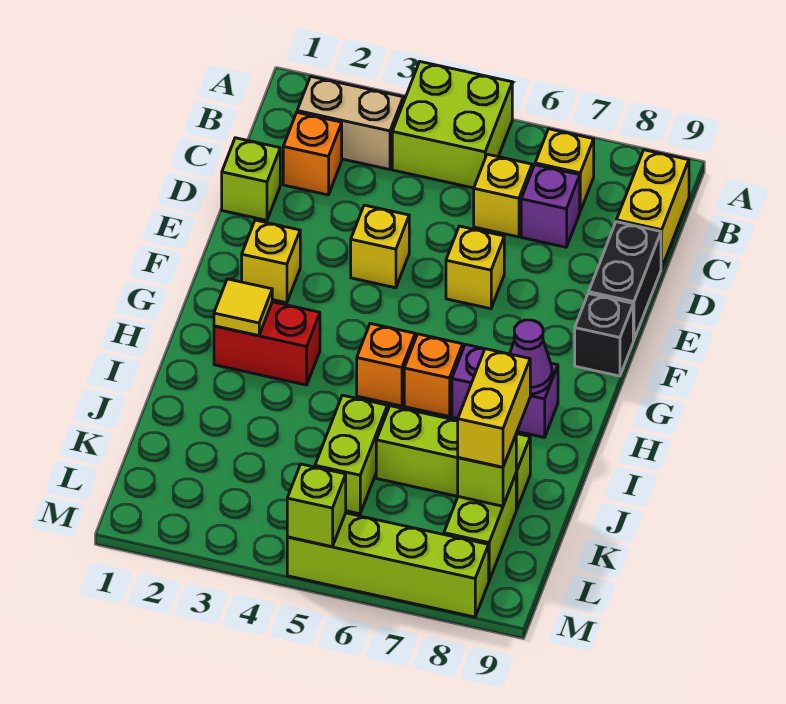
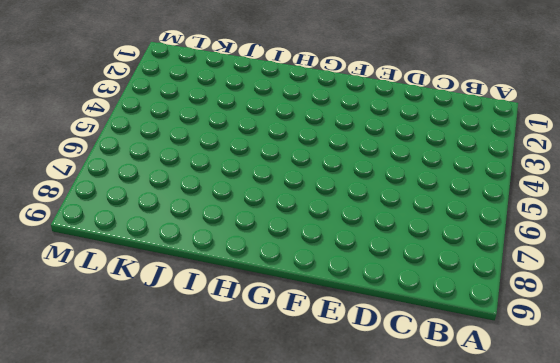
none -> lime 2x2 brick [392,62,512,188]
none -> tan 1x2 brick [297,77,403,170]
none -> yellow 1x1 brick [535,129,594,211]

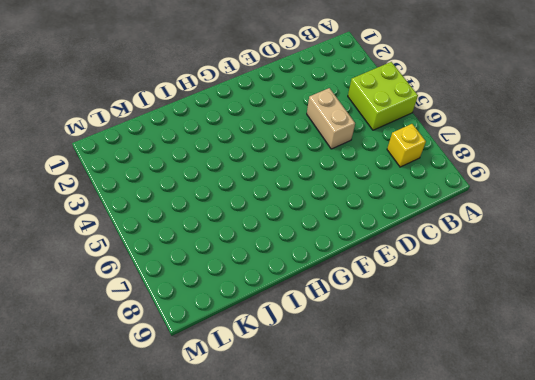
tan 1x2 brick [307,88,355,149] -> tan 1x2 brick moved to [297,77,403,170]
none -> yellow 1x2 brick [616,150,689,268]
none -> orange 1x1 brick [283,112,342,195]
none -> yellow 1x1 brick [474,154,532,237]

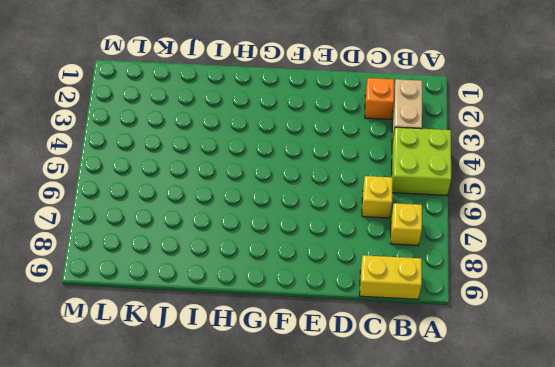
none -> purple 1x1 brick [521,165,580,247]
none -> lime 1x1 brick [222,138,280,220]
none -> black 1x2 brick [589,222,661,340]

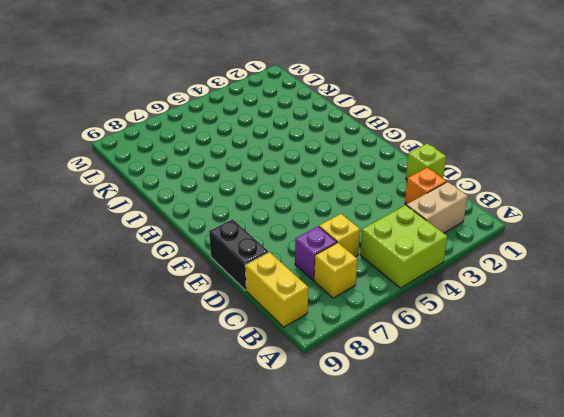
none -> yellow 1x1 brick [351,205,409,288]
none -> yellow 1x1 brick [446,226,504,309]
none -> yellow 1x1 brick [242,220,300,303]

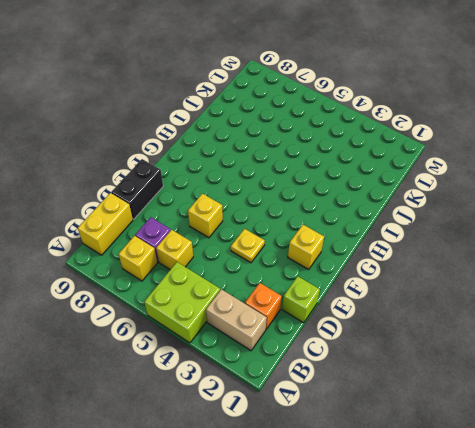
yellow 1x1 plate [231,229,265,263] -> yellow 1x1 brick [351,205,409,288]
none -> black 1x1 brick [575,293,633,376]
none -> red 1x2 brick [214,302,320,385]
none -> orange 1x1 brick [357,323,415,406]

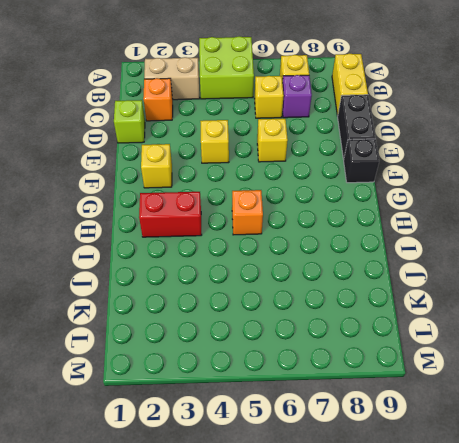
none -> orange 1x1 brick [404,334,463,416]
none -> purple 1x2 brick [452,344,558,437]
none -> lime 1x2 brick [315,395,387,514]

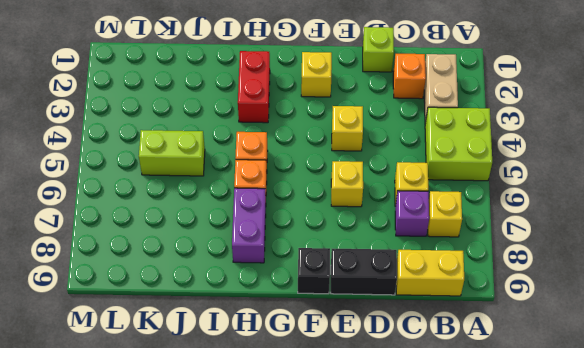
none -> lime 1x3 brick [376,406,530,509]
none -> lime 1x2 brick [444,474,516,580]
none -> lime 1x4 brick [287,513,489,617]

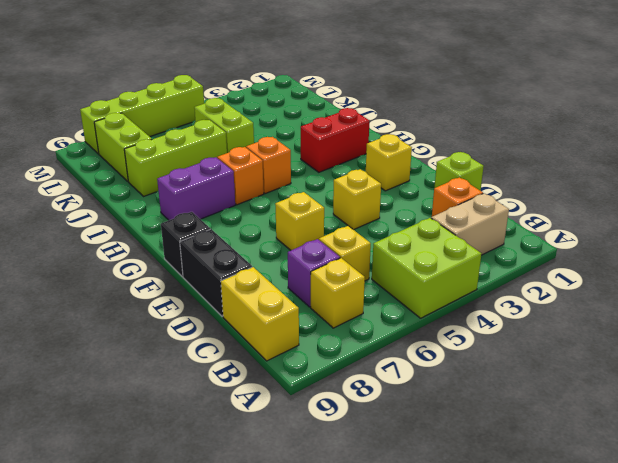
none -> yellow 1x1 tile [214,279,272,336]
none -> purple 1x1 cone [510,320,552,394]
none -> lime 1x1 brick [458,435,516,506]

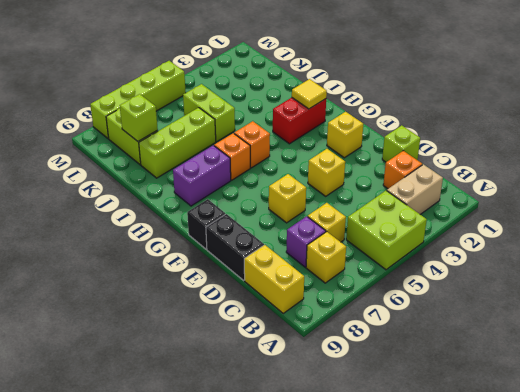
none -> purple 1x1 cone [510,320,552,394]
none -> lime 1x1 brick [287,464,346,547]
none -> yellow 1x2 brick [458,349,530,467]

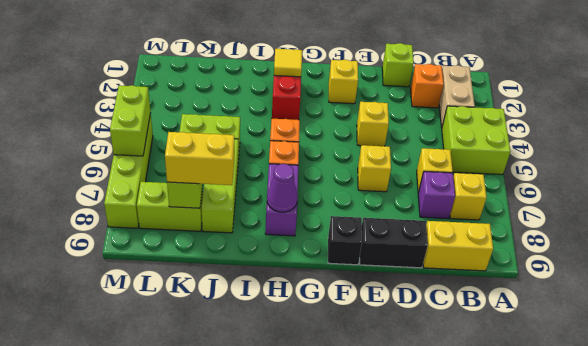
lime 1x2 brick [110,85,151,156] -> lime 1x1 brick [287,464,346,547]

